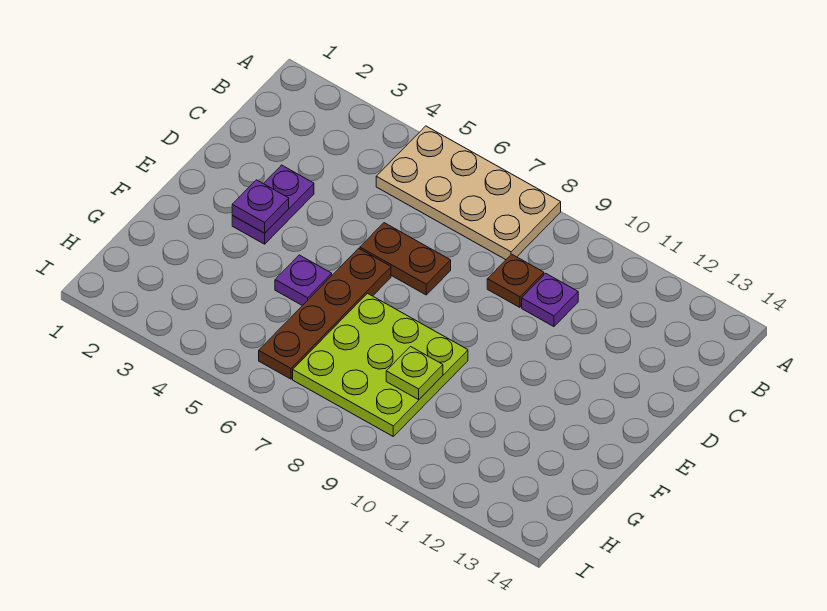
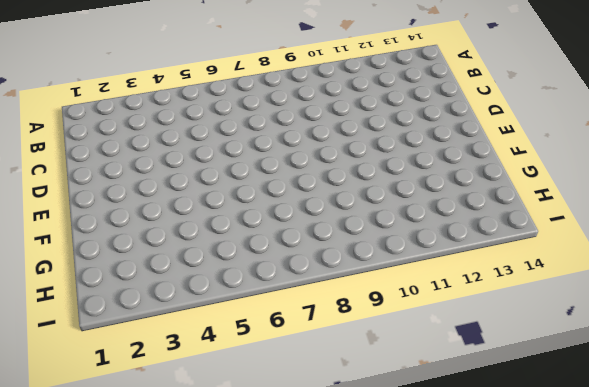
none -> tan 2x4 plate [376,126,561,260]
none -> brown 1x1 plate [487,254,544,307]

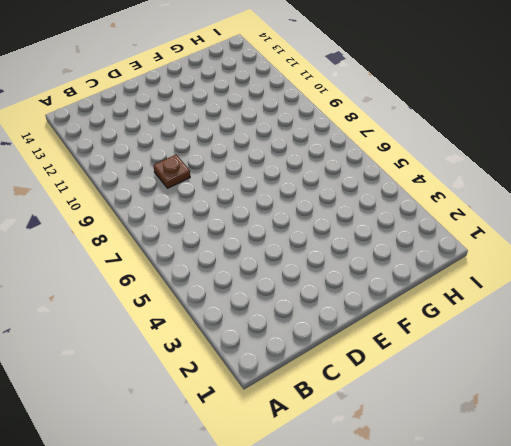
none -> tan 2x4 plate [376,126,561,260]
none -> purple 1x1 plate [522,273,578,327]

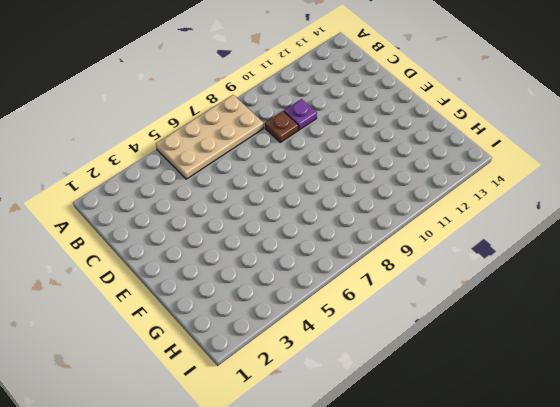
none -> purple 1x2 plate [232,165,314,244]
none -> brown 1x2 plate [360,223,451,295]

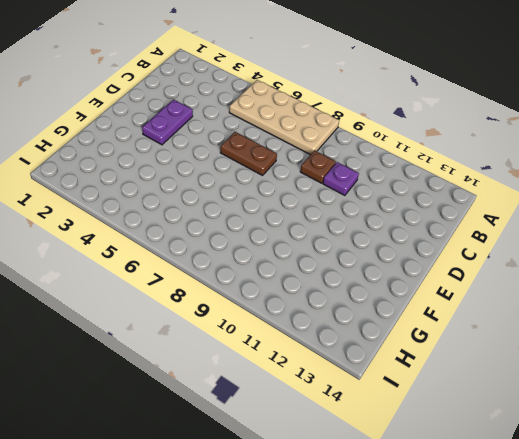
none -> brown 1x4 plate [259,248,391,379]
none -> purple 1x1 plate [275,255,332,306]

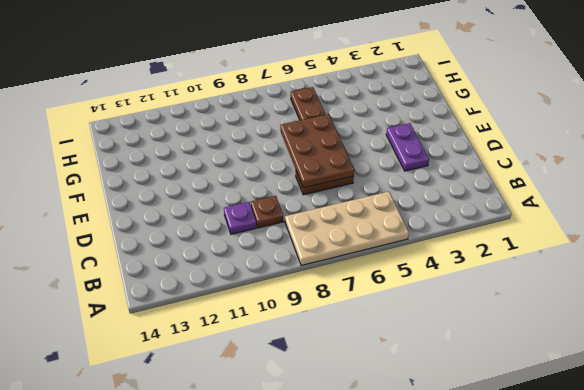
brown 2x3 plate [281,114,354,188] -> none
none -> purple 1x1 plate [275,255,332,306]
none -> lime 3x3 plate [293,293,468,436]

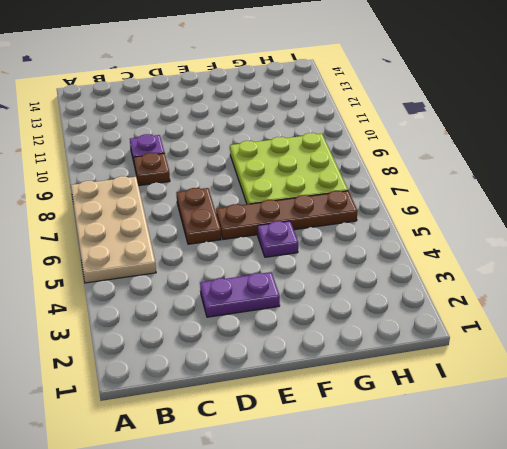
none -> purple 1x1 plate [232,180,289,233]
none -> lime 1x1 plate [386,347,443,400]

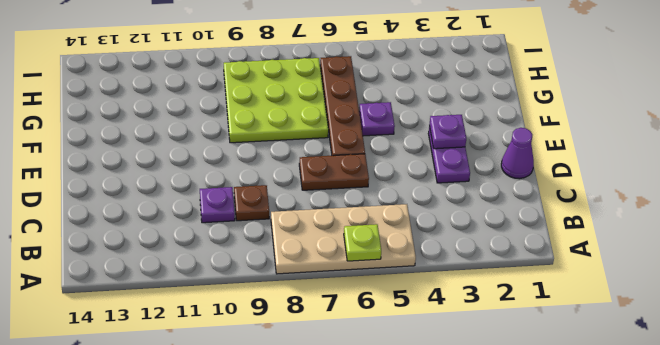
lime 1x1 plate [344,224,381,261] -> lime 1x1 plate moved to [386,347,443,400]
purple 1x1 cone [501,128,534,179] -> none

